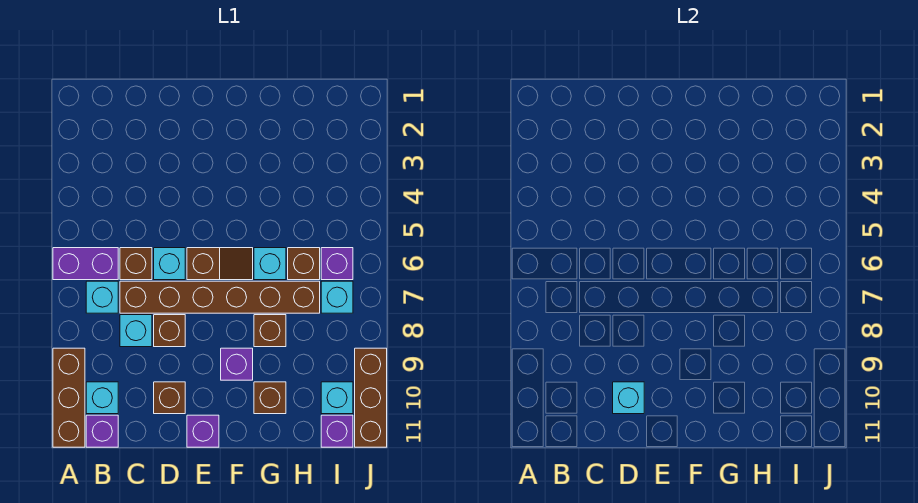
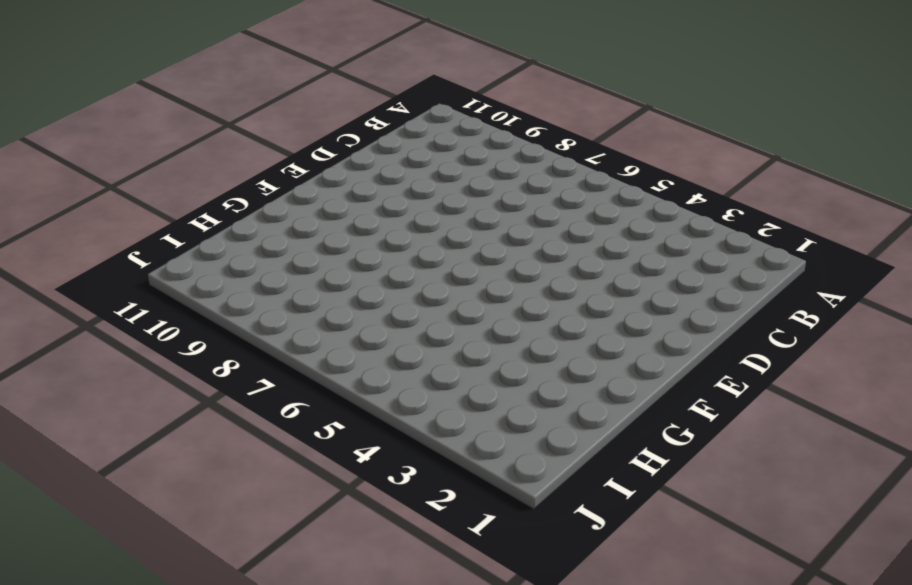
none -> purple 1x2 brick [53,248,118,280]
none -> brown 1x3 brick [53,348,85,447]
none -> cyan 1x1 brick [86,281,118,313]

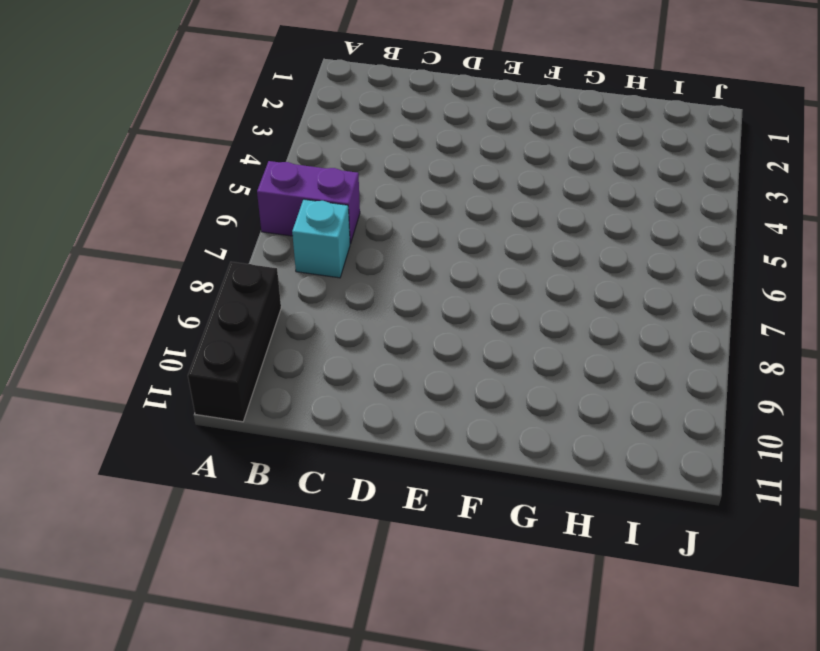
black 1x3 brick [188,262,281,422] -> brown 1x3 brick [53,348,85,447]
none -> cyan 1x1 brick [86,382,118,414]
none -> purple 1x1 brick [86,415,118,447]
none -> brown 1x1 brick [120,248,152,280]

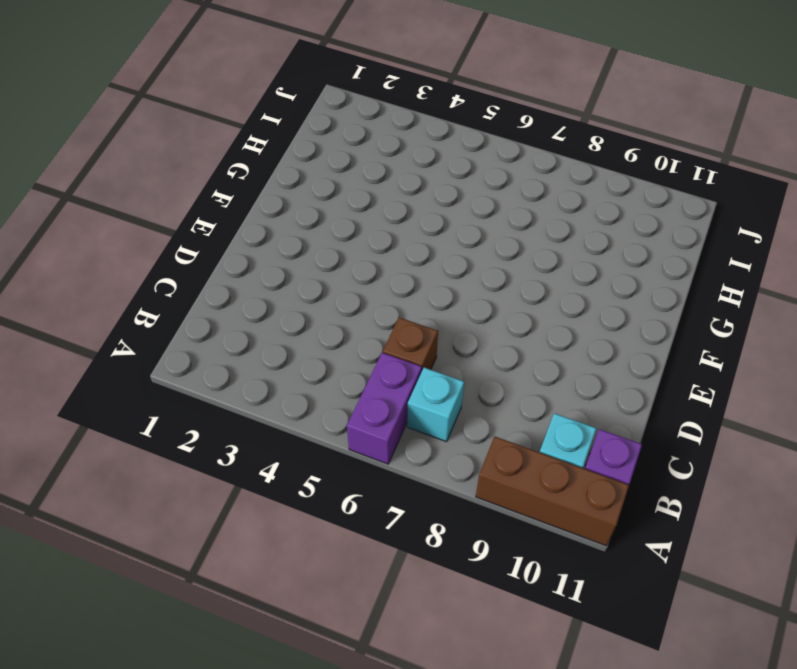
none -> brown 1x6 brick [120,281,320,313]
none -> cyan 1x1 brick [120,315,152,347]
none -> cyan 1x1 brick [154,248,185,280]

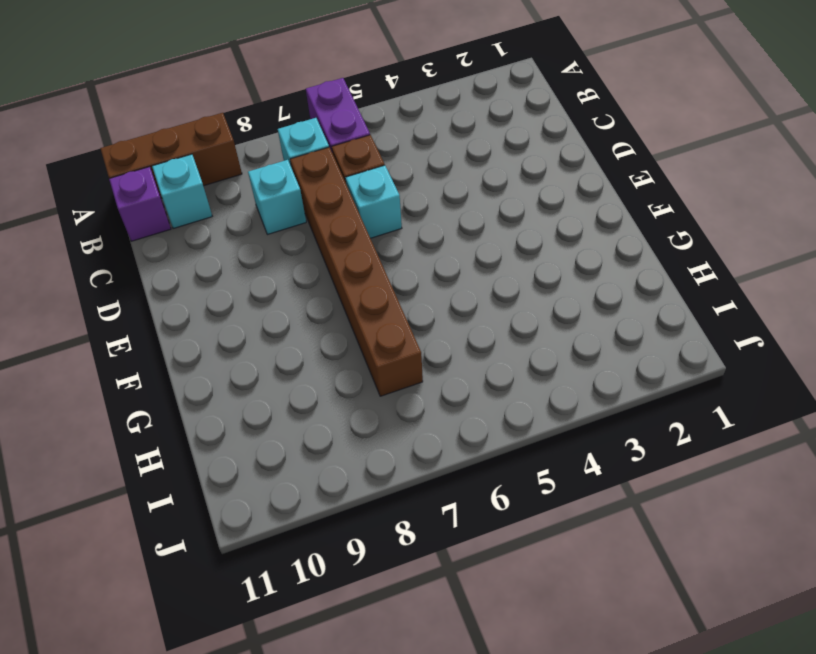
none -> brown 1x1 brick [154,315,185,347]
none -> brown 1x1 brick [154,382,185,414]
none -> brown 1x2 slope [187,248,253,280]

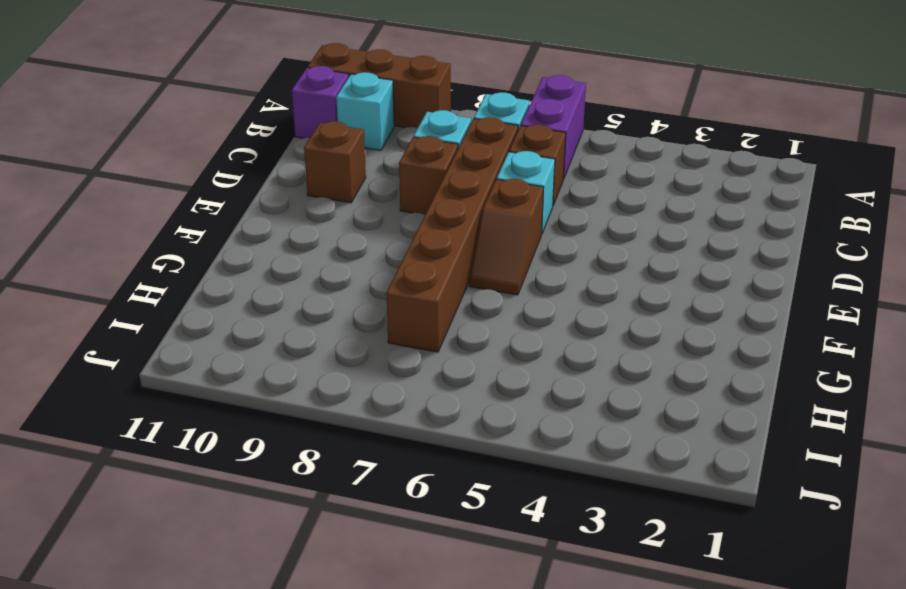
none -> purple 1x1 brick [187,415,219,447]
none -> purple 1x1 brick [221,348,253,380]
none -> cyan 1x1 brick [254,248,286,280]

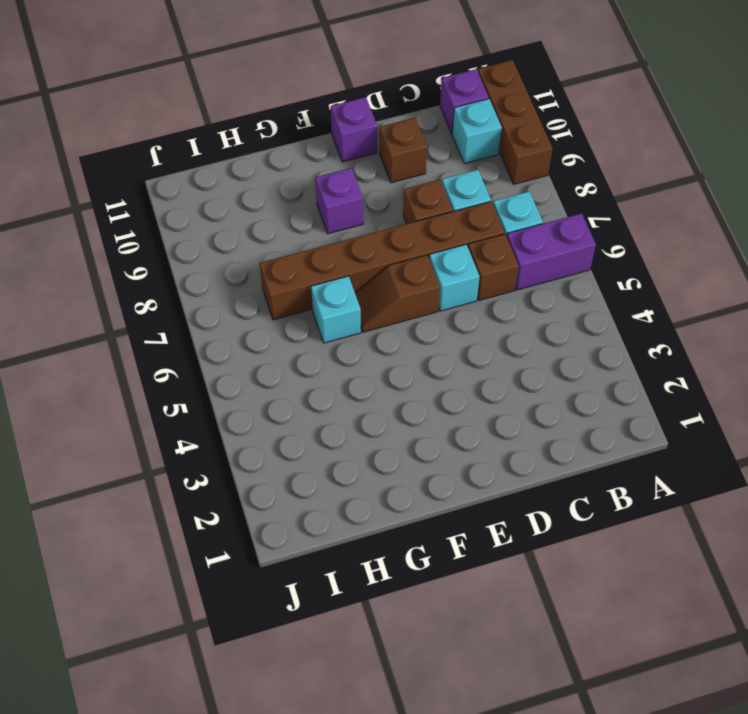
none -> brown 1x1 brick [254,315,286,347]
none -> brown 1x1 brick [254,382,286,414]
none -> brown 1x1 brick [288,248,320,280]

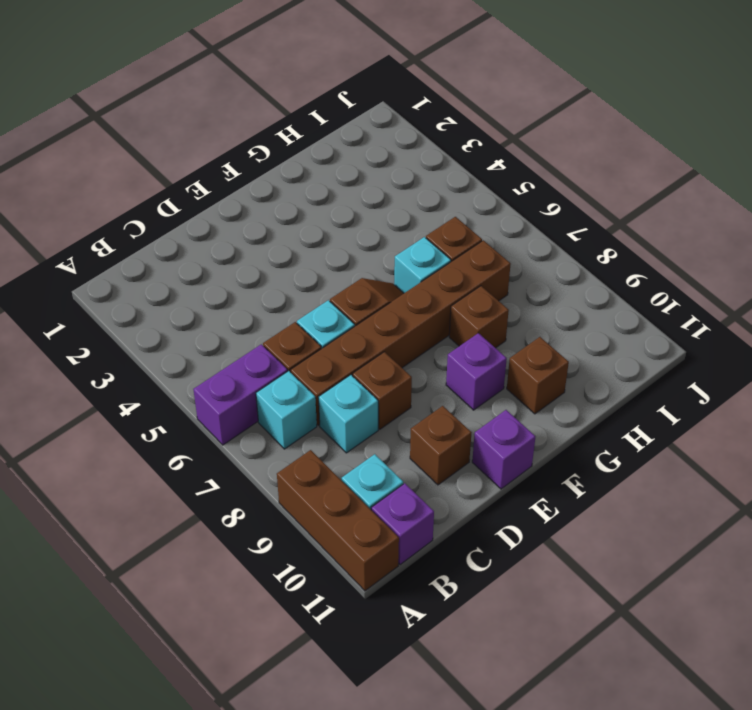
none -> purple 1x1 brick [321,248,353,280]
none -> cyan 1x1 brick [321,281,353,313]
none -> cyan 1x1 brick [321,382,353,414]

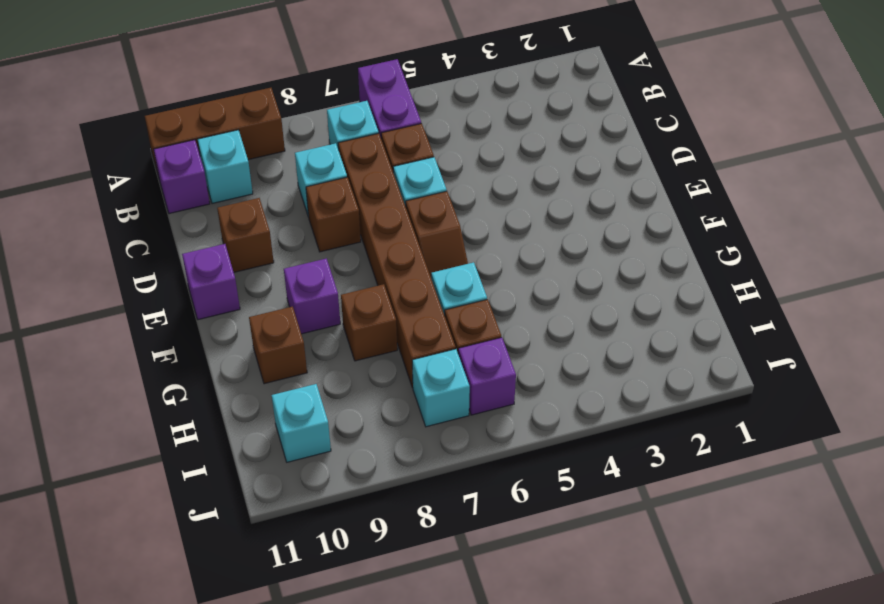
none -> purple 1x1 brick [321,415,353,447]
none -> brown 1x3 brick [355,348,387,447]
none -> cyan 1x1 brick [613,382,644,414]

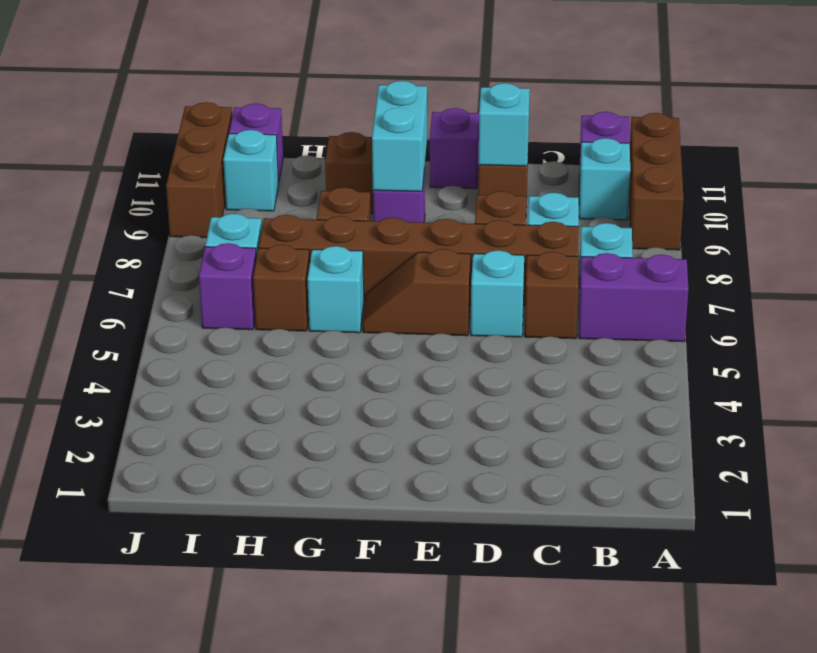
cyan 1x2 brick [372,81,427,192] -> none

